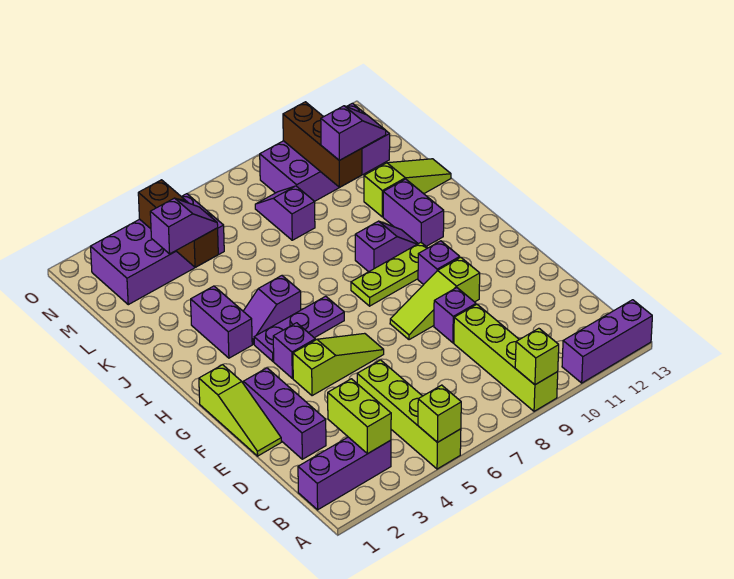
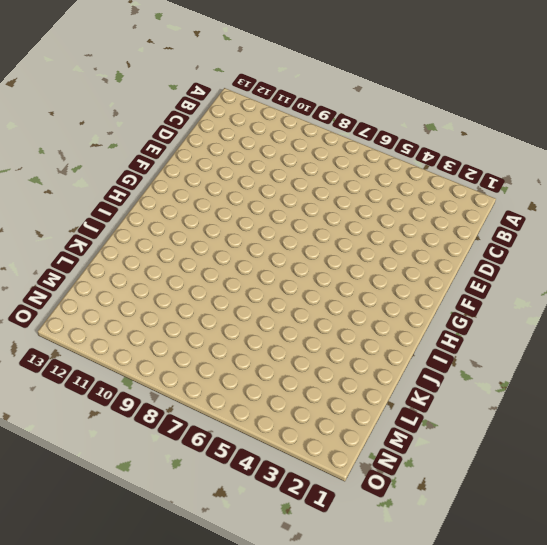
none -> lime 1x4 brick [357,360,461,469]
none -> lime 1x4 brick [454,304,558,411]
none -> purple 1x3 brick [562,300,652,383]

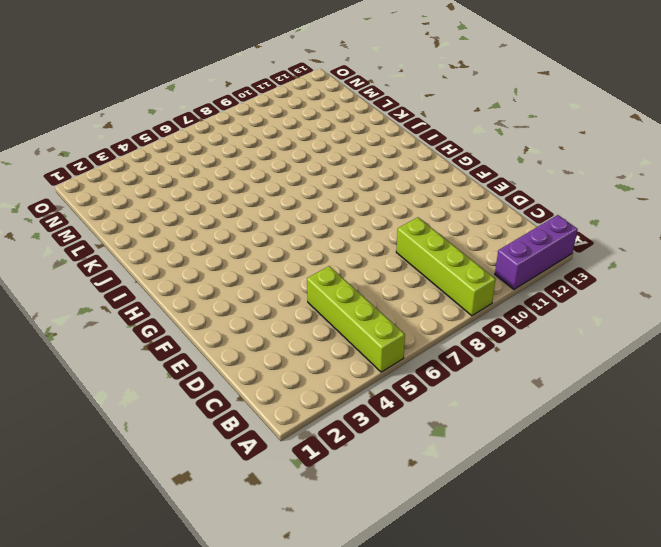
none -> purple 1x3 brick [298,437,391,510]
none -> purple 1x3 brick [243,368,326,459]
none -> lime 1x3 slope [199,365,281,456]

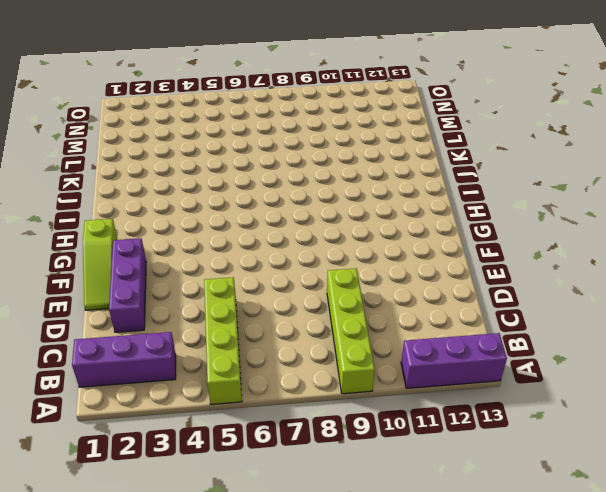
none -> purple 1x1 brick [434,288,476,343]
none -> lime 1x3 slope [293,333,384,396]
none -> lime 1x3 slope [390,257,480,340]

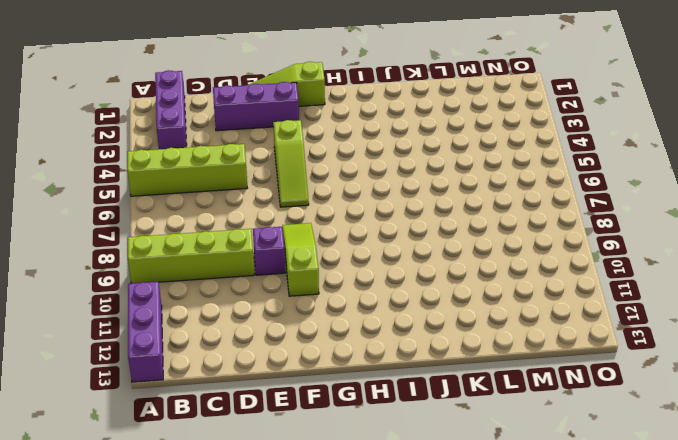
none -> purple 1x1 brick [273,323,315,378]
none -> purple 1x1 brick [418,241,460,285]
none -> purple 1x3 plate [254,296,344,361]

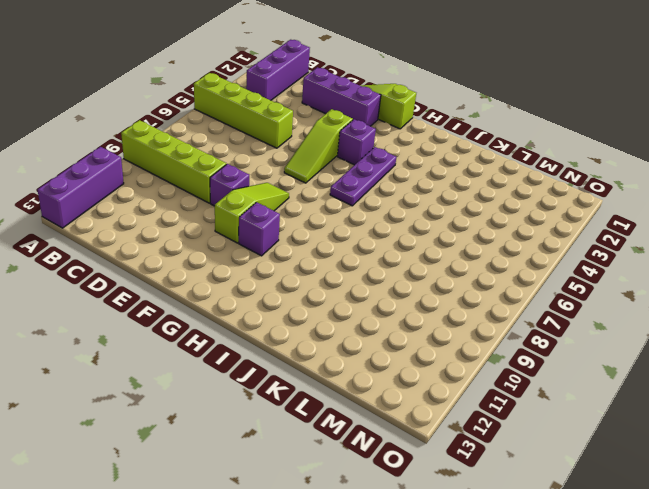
none -> lime 1x3 plate [351,243,427,306]
none -> purple 1x2 brick [191,286,252,358]
none -> purple 1x2 slope [243,276,301,344]

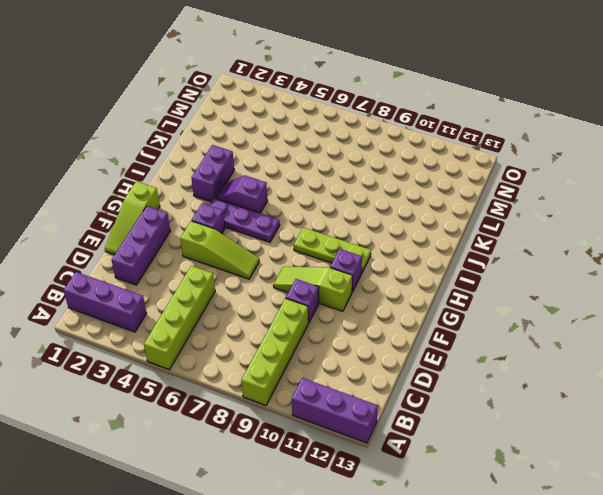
none -> purple 1x2 slope [355,221,418,272]
none -> purple 1x2 brick [383,179,444,247]
none -> lime 1x3 slope [364,159,451,217]

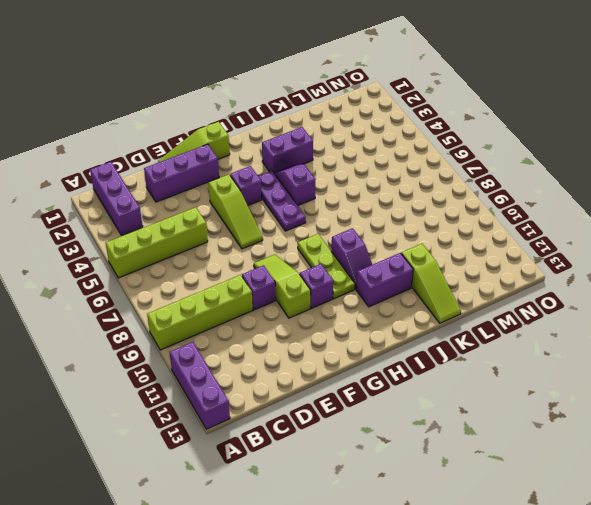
none -> purple 1x2 slope [255,186,315,240]
none -> purple 2x4 brick [91,194,224,305]
none -> purple 2x4 brick [260,103,390,201]

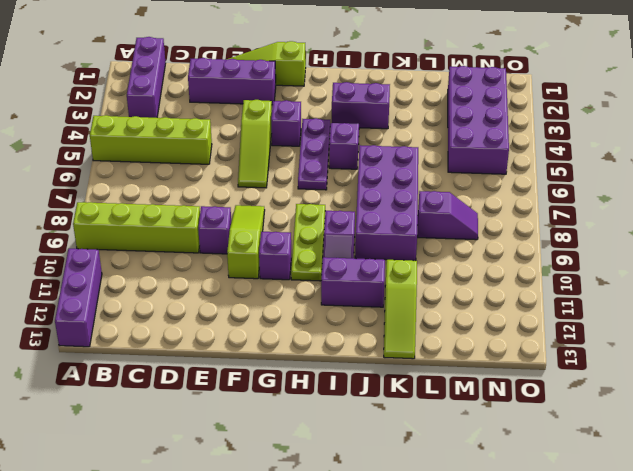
purple 2x4 brick [355,145,418,261] -> purple 2x4 brick moved to [260,103,390,201]
none -> lime 1x1 brick [418,385,461,442]
none -> lime 1x1 brick [515,328,559,385]
none -> lime 1x2 brick [328,379,391,454]

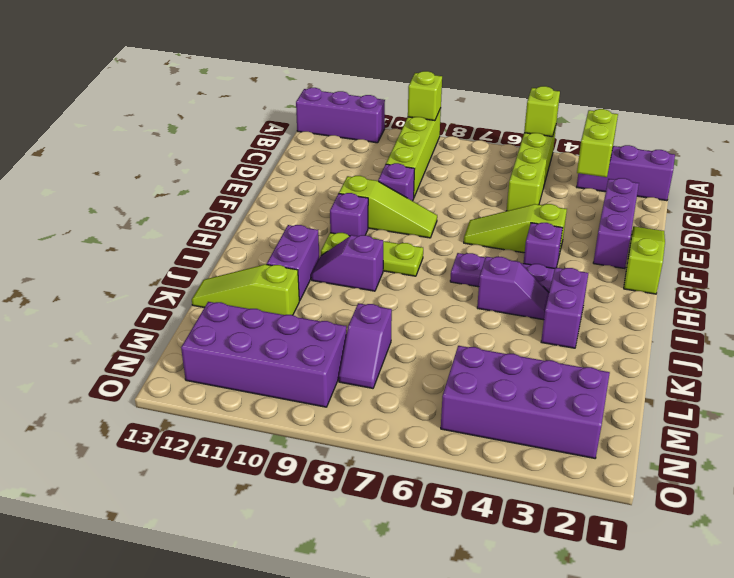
none -> brown 1x3 brick [138,180,218,267]
none -> brown 1x3 brick [283,102,362,187]
none -> purple 1x2 slope [150,198,218,254]

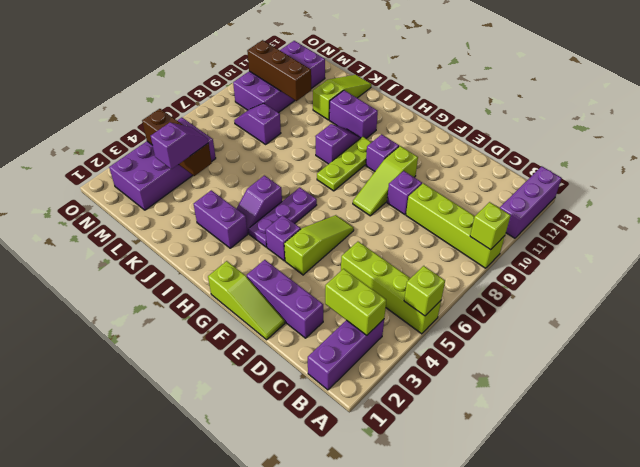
none -> purple 1x2 slope [321,106,386,160]

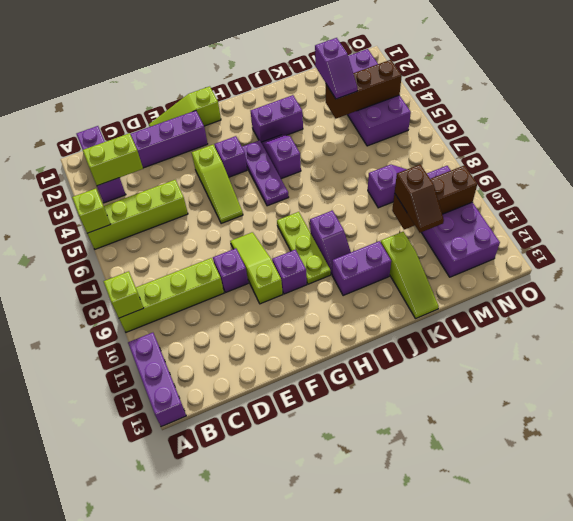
brown 1x2 slope [395,164,444,233] -> purple 1x2 slope [321,106,386,160]

